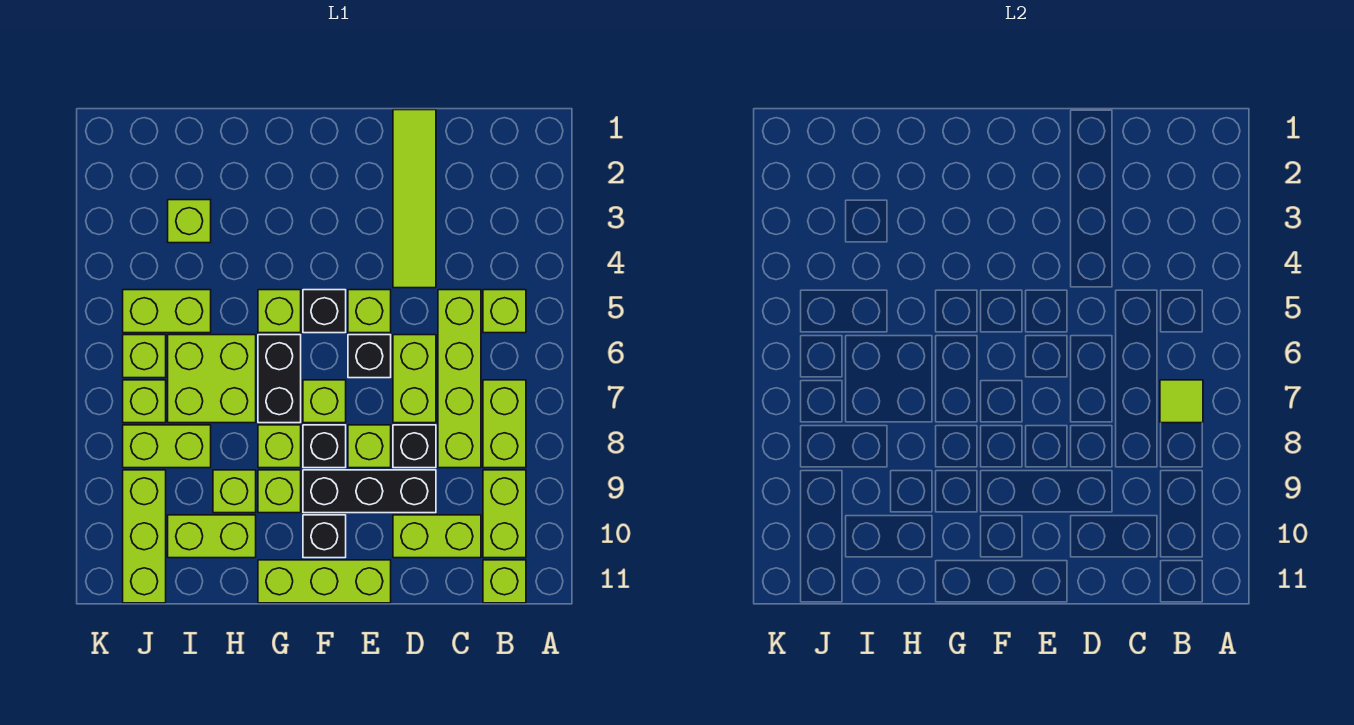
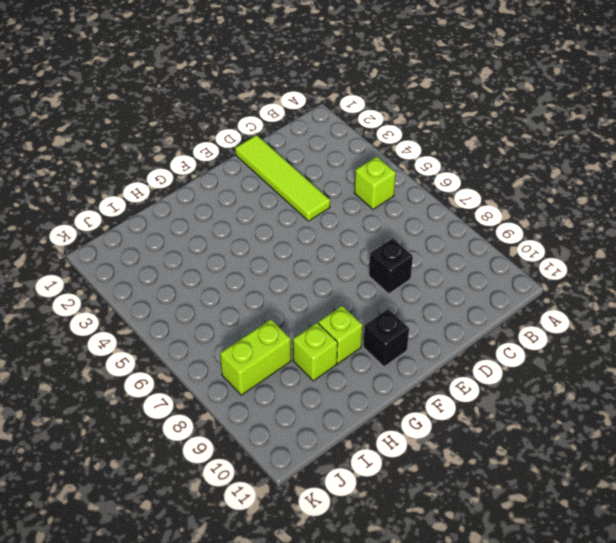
none -> lime 1x2 brick [483,380,526,468]
none -> lime 1x2 brick [483,470,526,558]
none -> lime 1x1 brick [483,560,526,603]
none -> lime 1x4 brick [438,290,481,468]

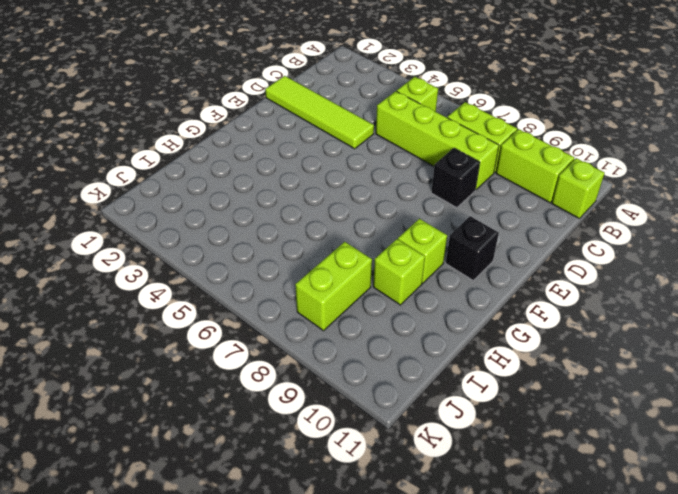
none -> lime 1x2 brick [393,515,481,558]
none -> lime 1x2 brick [393,335,436,423]
none -> black 1x3 brick [303,470,436,513]
none -> lime 1x1 brick [348,290,391,333]

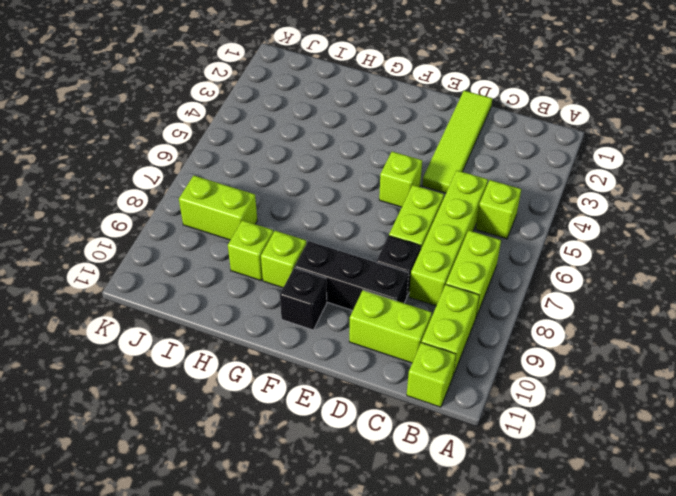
none -> black 1x1 brick [348,335,391,378]
none -> lime 1x1 brick [348,425,391,468]
none -> lime 1x3 brick [258,560,391,603]
none -> black 1x1 brick [303,290,346,333]

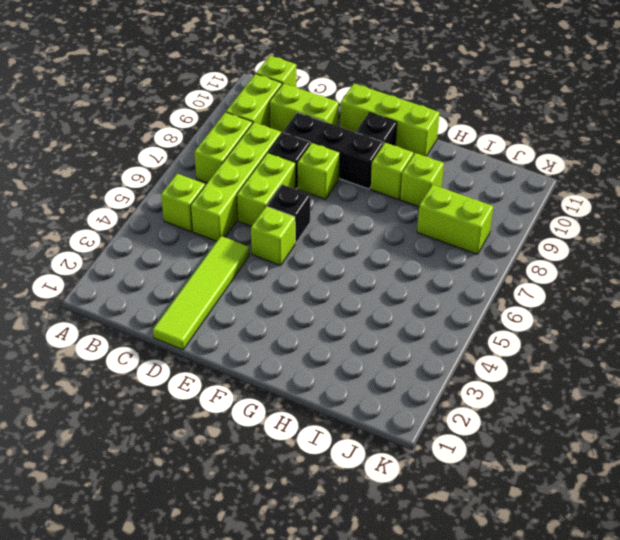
none -> black 1x1 brick [303,290,346,333]
none -> lime 1x1 brick [303,380,346,423]
none -> black 1x1 brick [303,425,346,468]
none -> lime 1x1 brick [258,290,301,333]

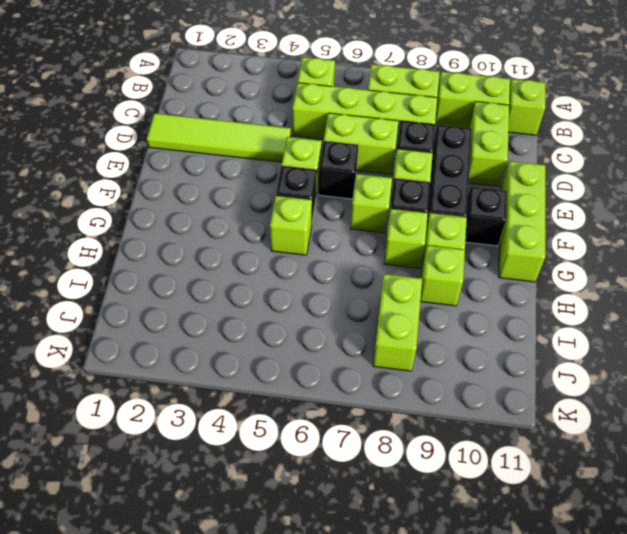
none -> black 1x2 brick [258,335,301,423]
none -> lime 2x2 brick [168,335,256,423]
none -> lime 1x2 brick [168,515,256,558]
none -> lime 1x1 brick [168,200,211,243]

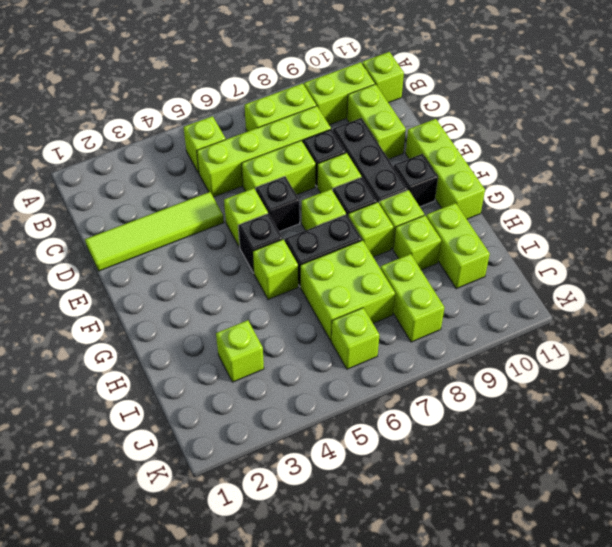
none -> lime 1x2 brick [123,290,211,333]
none -> lime 1x1 brick [123,380,166,423]
none -> lime 1x3 brick [123,470,166,603]
none -> lime 1x1 tile [1160,380,1203,423]

